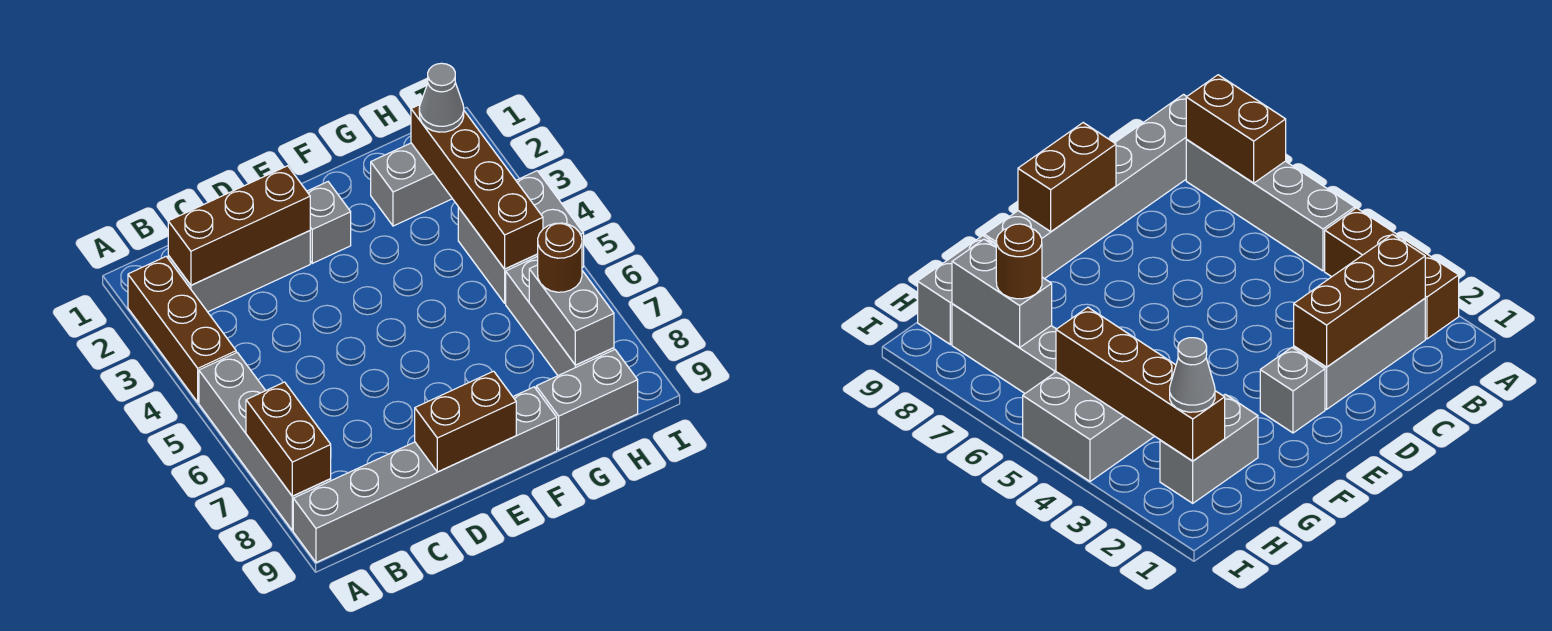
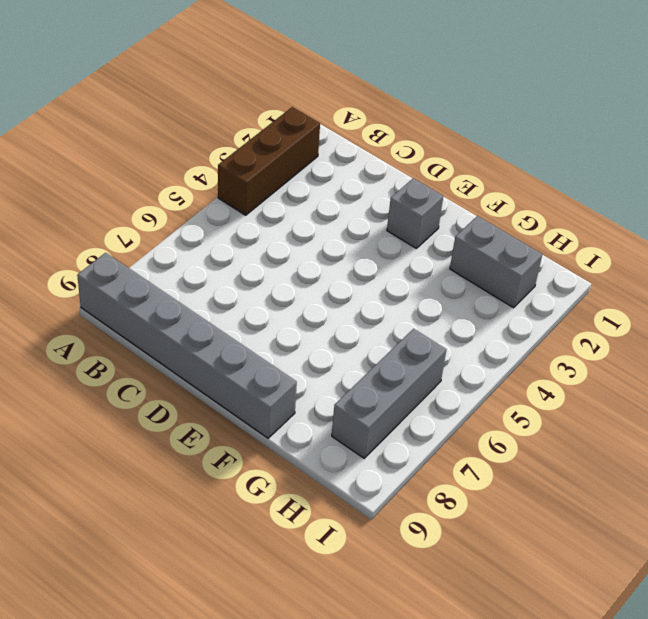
none -> grey 1x4 brick [199,353,331,530]
none -> grey 1x3 brick [168,231,310,312]
none -> grey 1x2 brick [536,350,638,450]

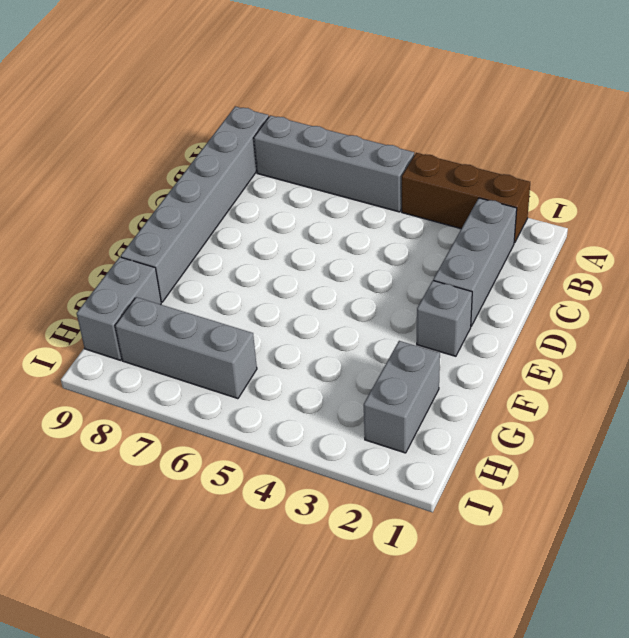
none -> grey 2x2 brick [458,171,584,303]
none -> brown 1x2 brick [246,382,331,496]
none -> brown 1x3 brick [168,166,310,285]

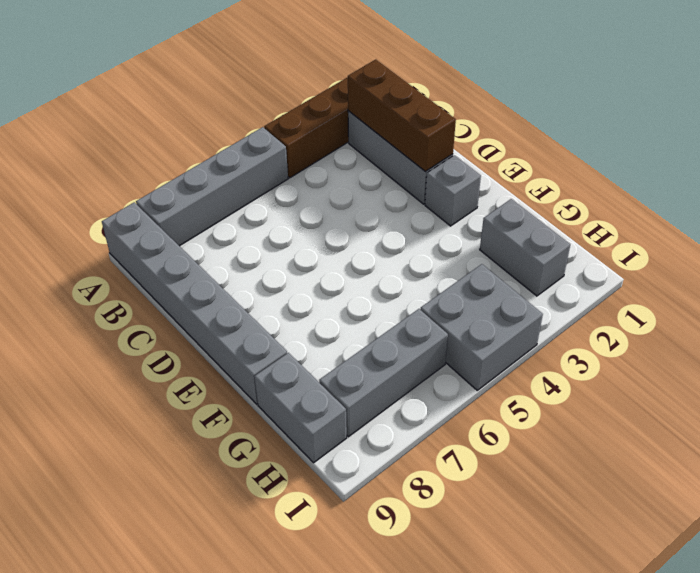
none -> brown 1x2 brick [246,382,331,496]
none -> brown 1x2 brick [415,371,516,472]
none -> brown 1x4 brick [411,105,543,269]

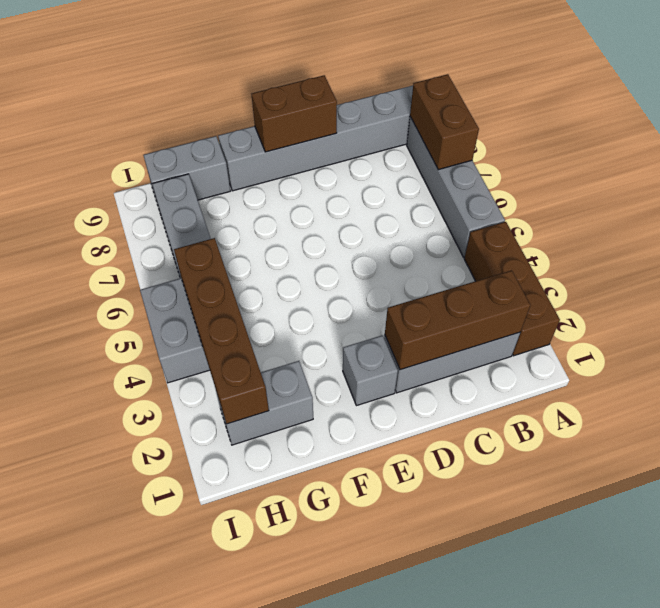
none -> grey 1x2 brick [529,265,614,365]
none -> grey 1x1 cone [419,63,464,132]
none -> brown 1x1 round brick [538,223,582,292]

